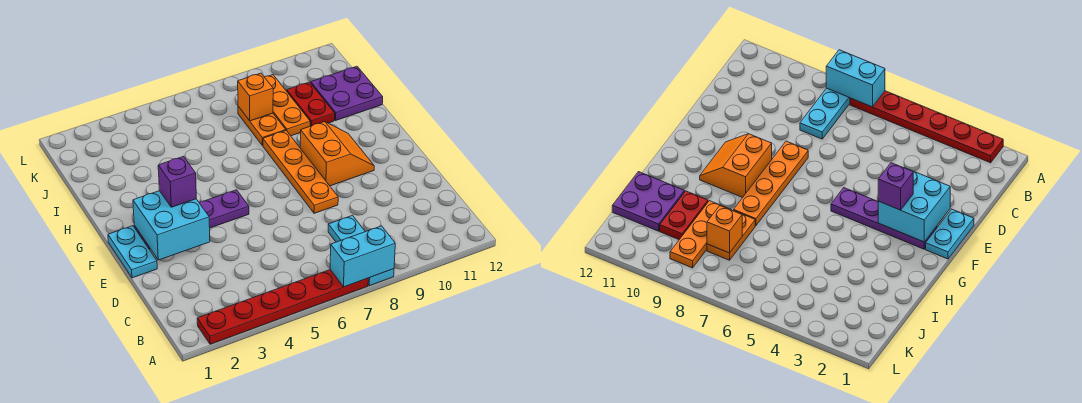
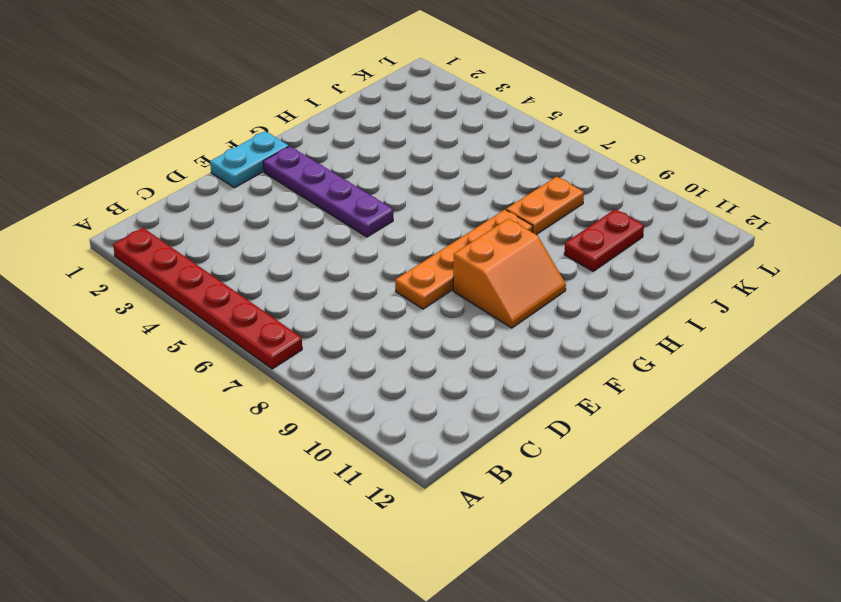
none -> cyan 1x3 plate [328,215,394,286]
none -> orange 1x3 plate [265,75,310,136]
none -> purple 2x2 plate [311,66,383,120]

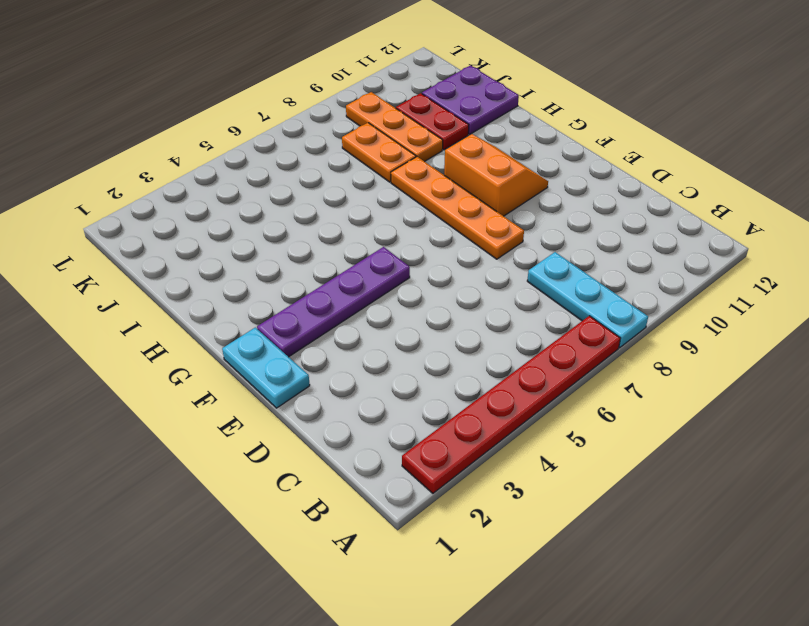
none -> cyan 1x2 brick [330,226,395,287]
none -> cyan 2x2 brick [133,191,210,260]
none -> orange 1x1 brick [238,73,273,121]

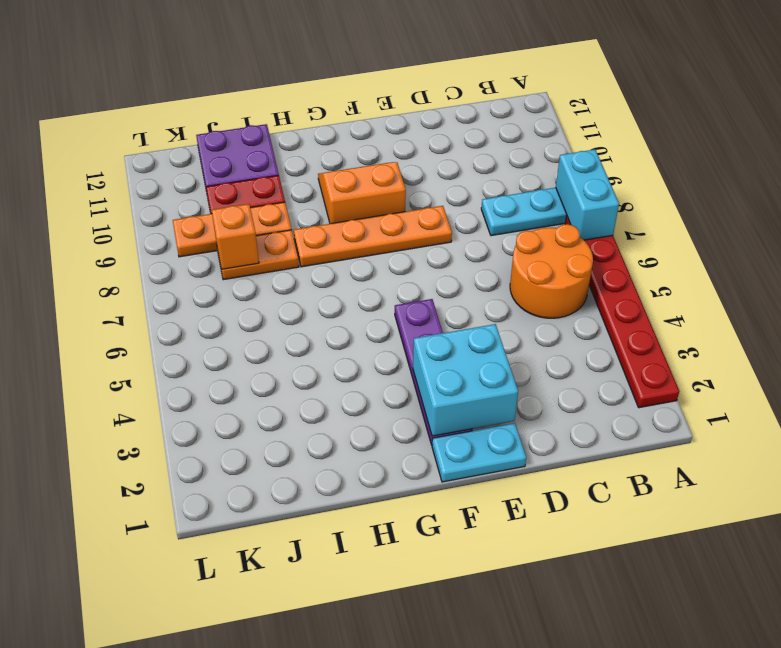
orange 2x2 round brick [510,224,593,318] -> none
none -> purple 1x1 brick [158,157,196,207]

